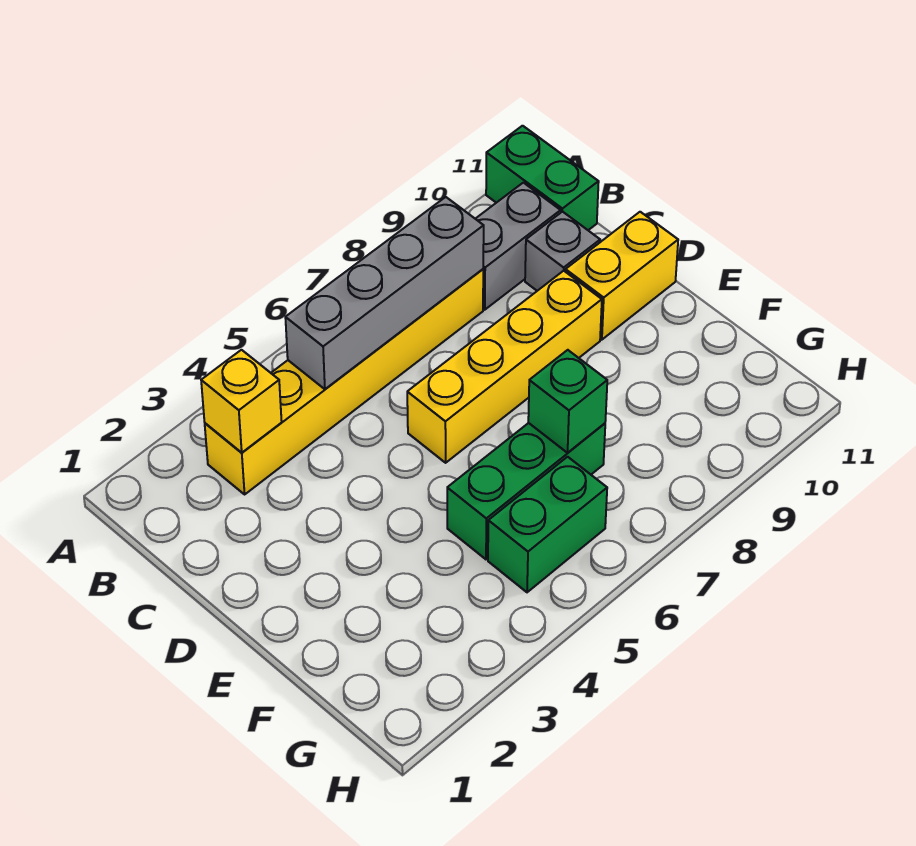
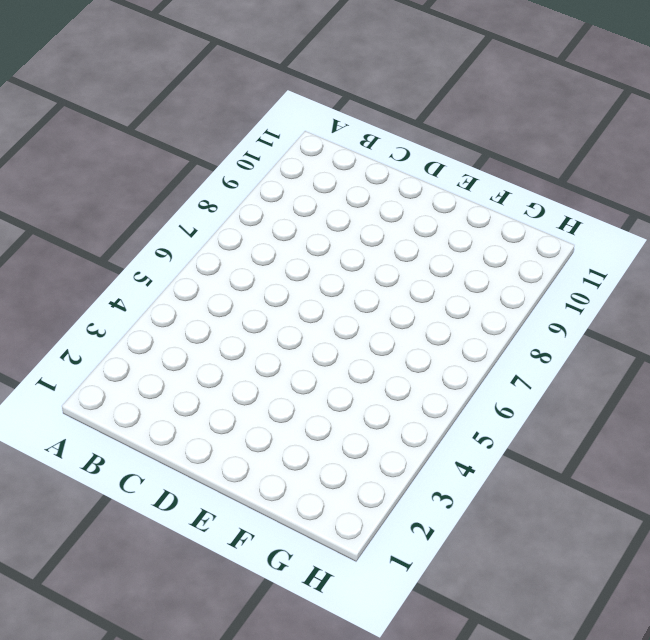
none -> green 1x2 brick [486,126,599,230]
none -> yellow 1x6 brick [205,269,483,494]

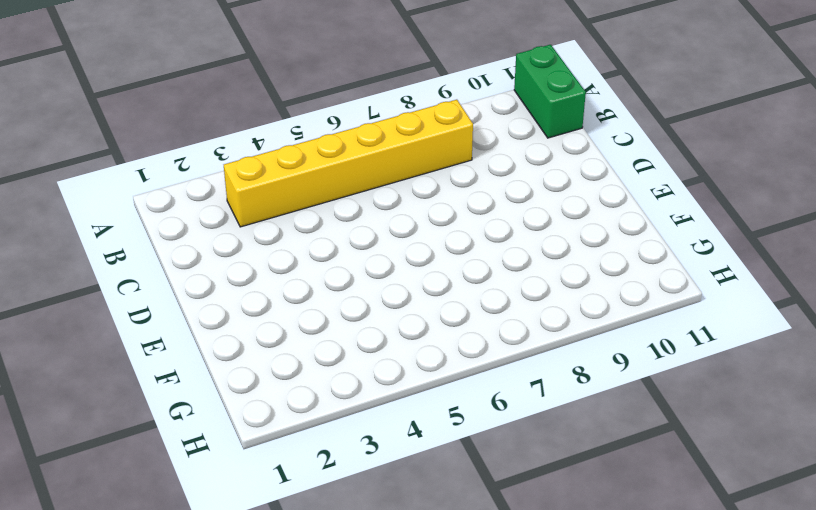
none -> grey 1x2 brick [476,183,561,310]
none -> grey 1x1 brick [525,211,600,291]

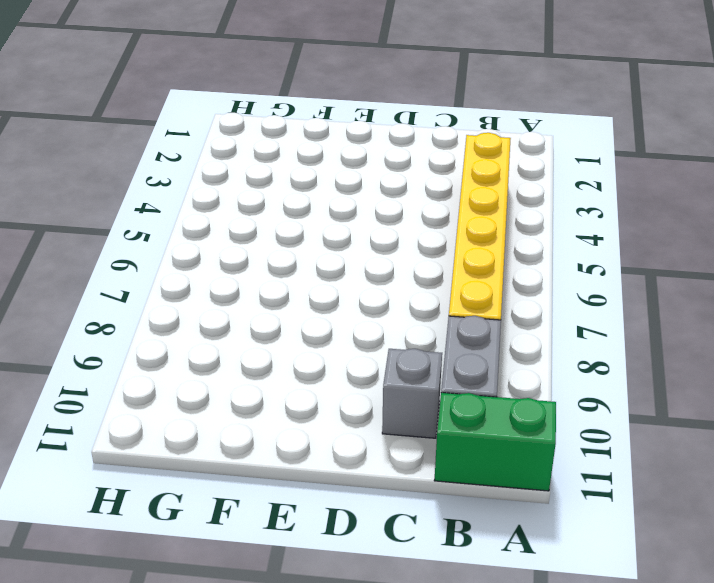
none -> yellow 1x4 brick [407,271,602,463]
none -> yellow 1x2 brick [566,212,678,340]

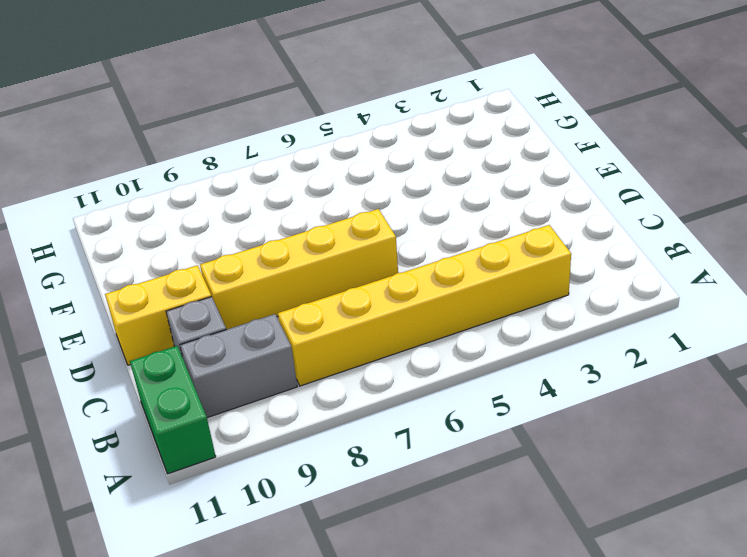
none -> green 1x3 brick [447,423,605,559]
none -> green 1x2 brick [488,457,607,592]

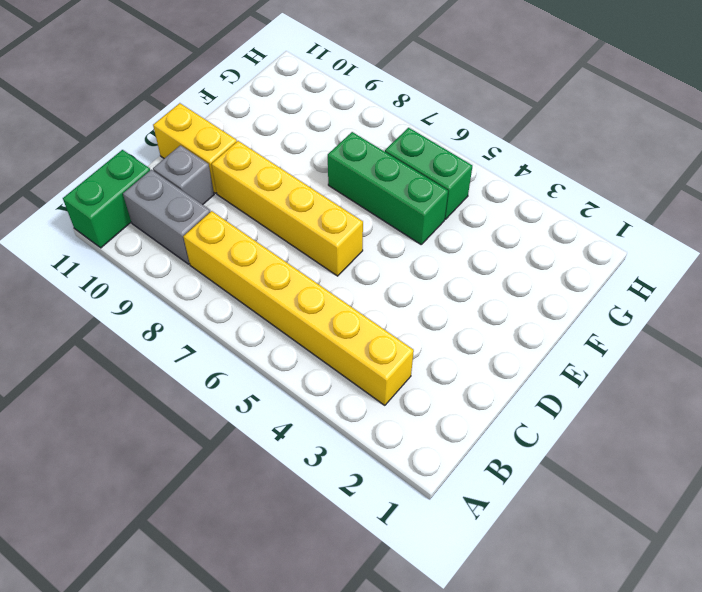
none -> yellow 1x1 brick [201,350,282,453]
none -> grey 1x4 brick [285,197,484,389]

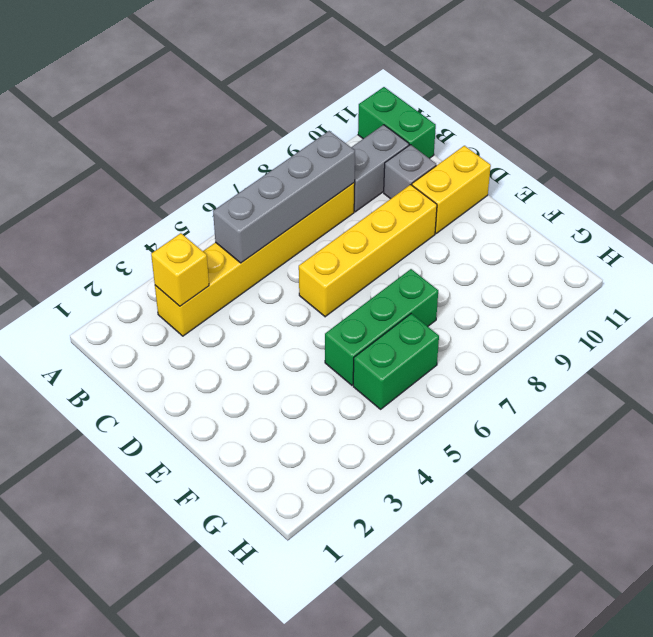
none -> green 1x1 brick [528,350,607,453]

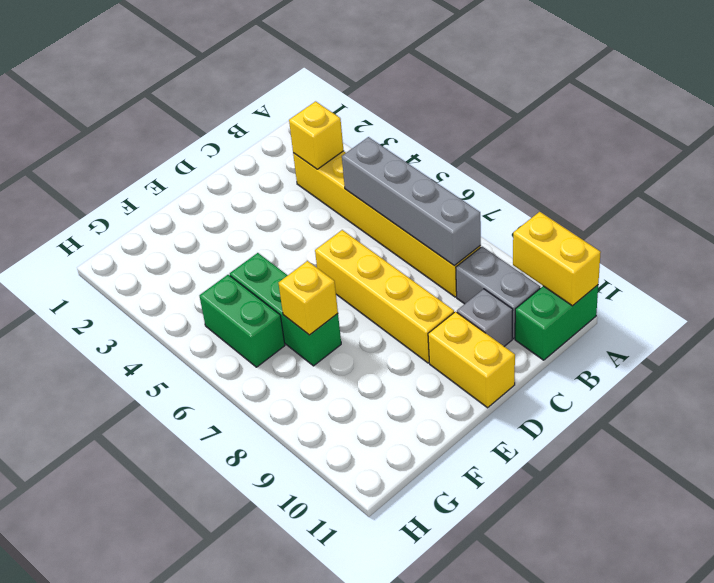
yellow 1x2 brick [513,212,601,306] -> none
yellow 1x1 brick [278,261,338,335] -> green 1x1 brick [528,350,607,453]

